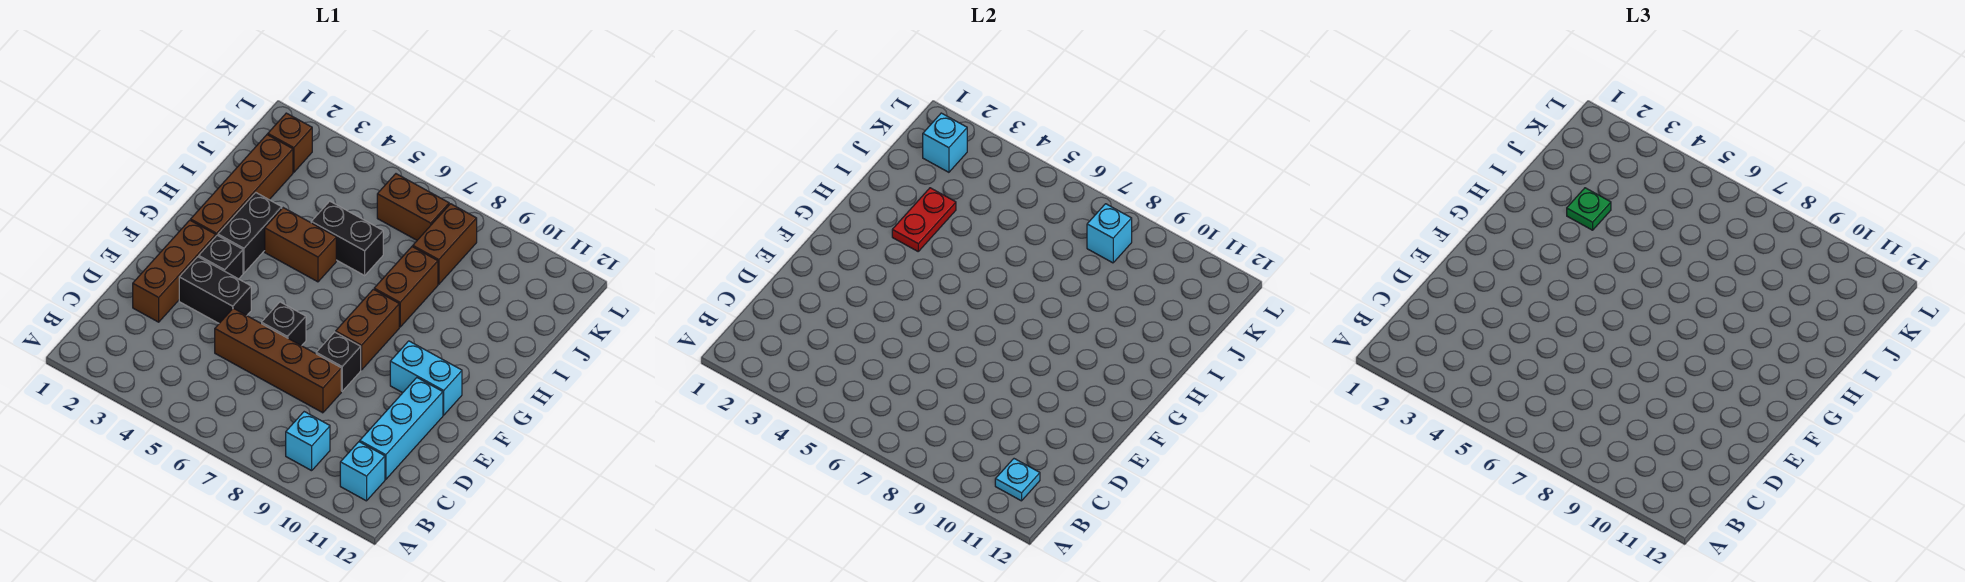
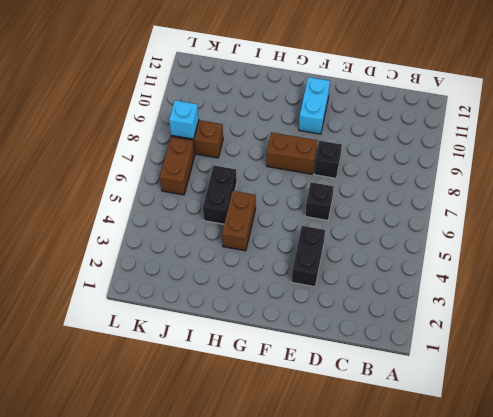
none -> cyan 1x1 brick [286,412,330,471]
none -> cyan 1x1 brick [340,442,385,501]
none -> cyan 1x3 brick [360,378,443,479]

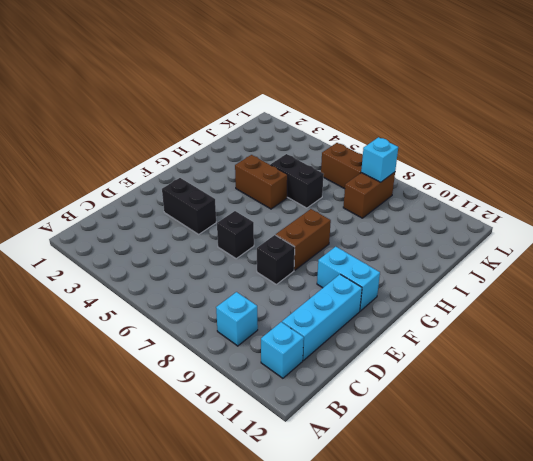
none -> brown 1x3 brick [133,220,216,322]
none -> brown 1x4 brick [215,308,341,413]
none -> black 1x1 brick [199,235,243,279]

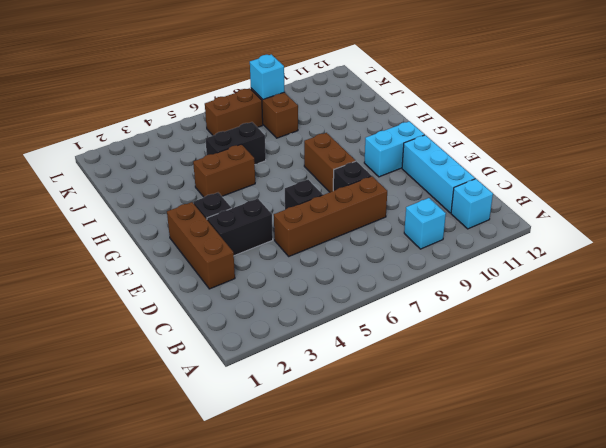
none -> brown 1x4 brick [191,135,293,236]
none -> black 1x2 brick [218,193,282,273]
none -> brown 1x2 brick [374,247,438,327]

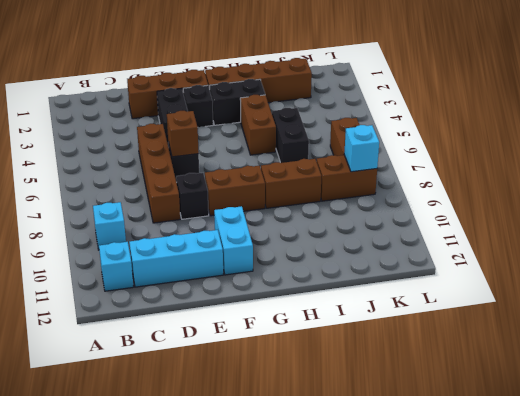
brown 1x1 brick [167,111,199,157] -> brown 1x1 brick moved to [268,113,312,172]
none -> cyan 1x1 plate [995,459,1040,501]
none -> red 1x2 plate [892,188,956,251]
none -> cyan 1x1 brick [923,113,967,172]

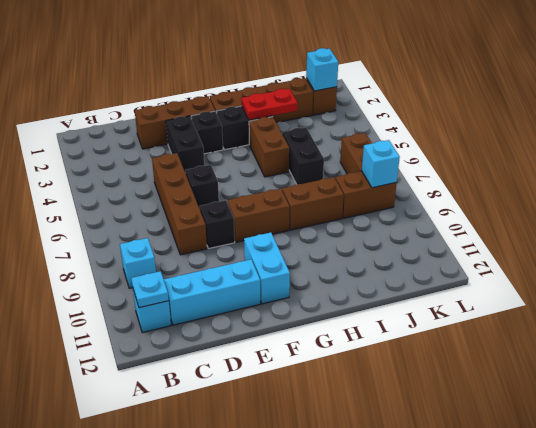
none -> green 1x1 plate [1567,188,1611,230]

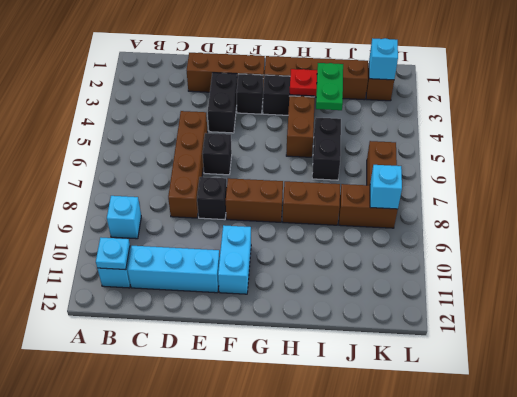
green 1x2 plate [316,63,343,110] -> green 1x1 plate [1567,188,1611,230]

